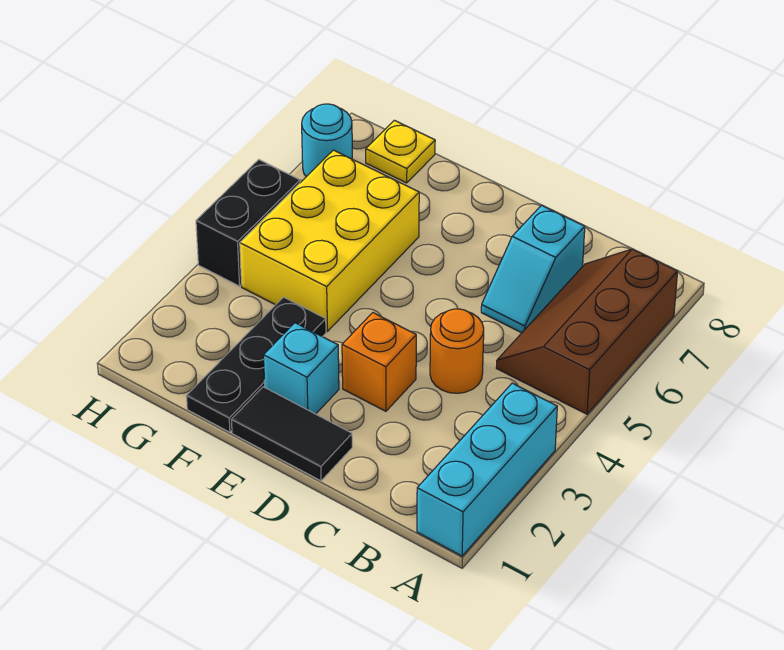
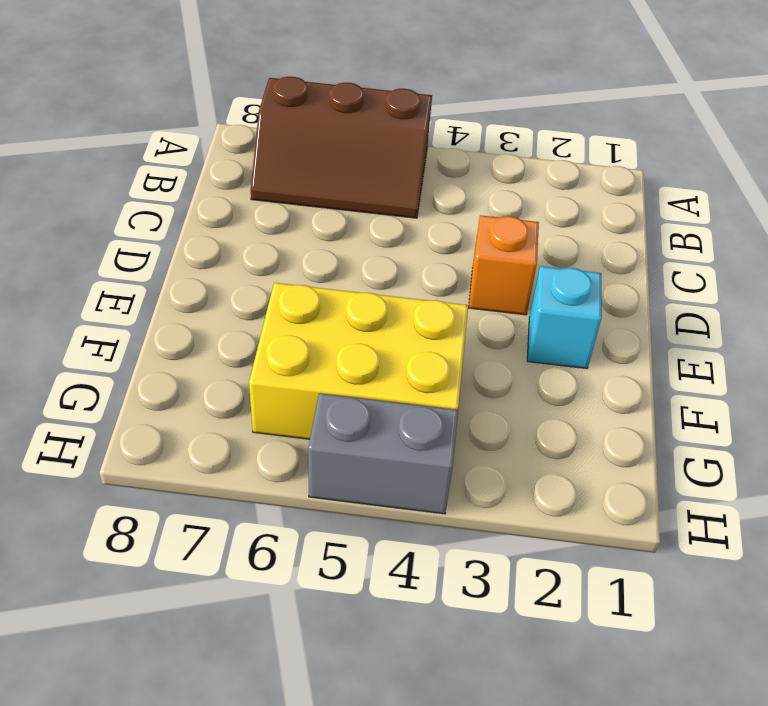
grey 1x2 brick [308,393,458,514] -> black 1x2 brick [196,160,300,286]
none -> cyan 1x3 brick [417,383,557,556]
none -> orange 1x1 round brick [430,309,484,393]
none -> cyan 1x2 slope [481,205,585,333]

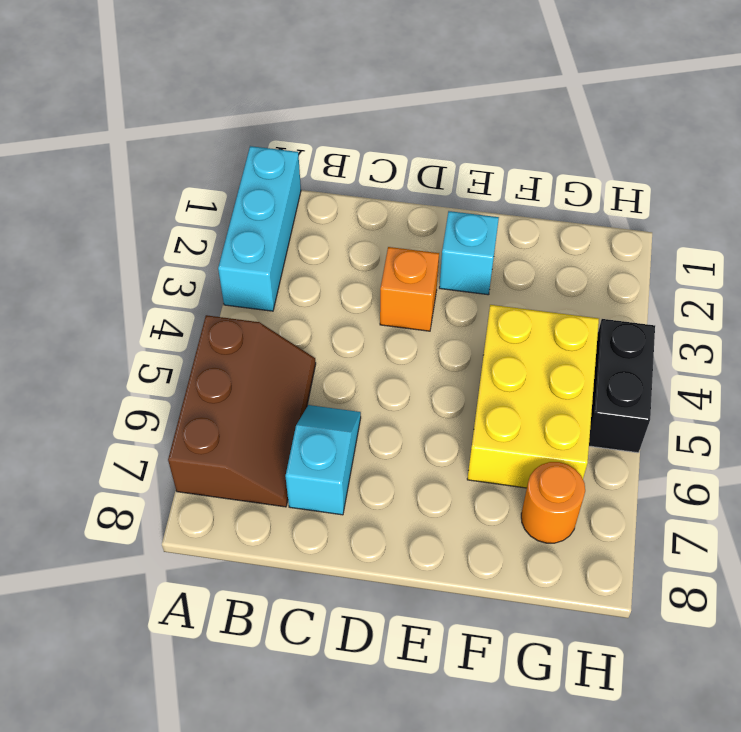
orange 1x1 round brick [521,462,585,543] -> orange 1x1 round brick moved to [430,309,484,393]
none -> black 1x2 tile [231,387,352,481]
none -> black 1x3 plate [186,297,326,432]
none -> yellow 1x1 plate [366,120,435,183]

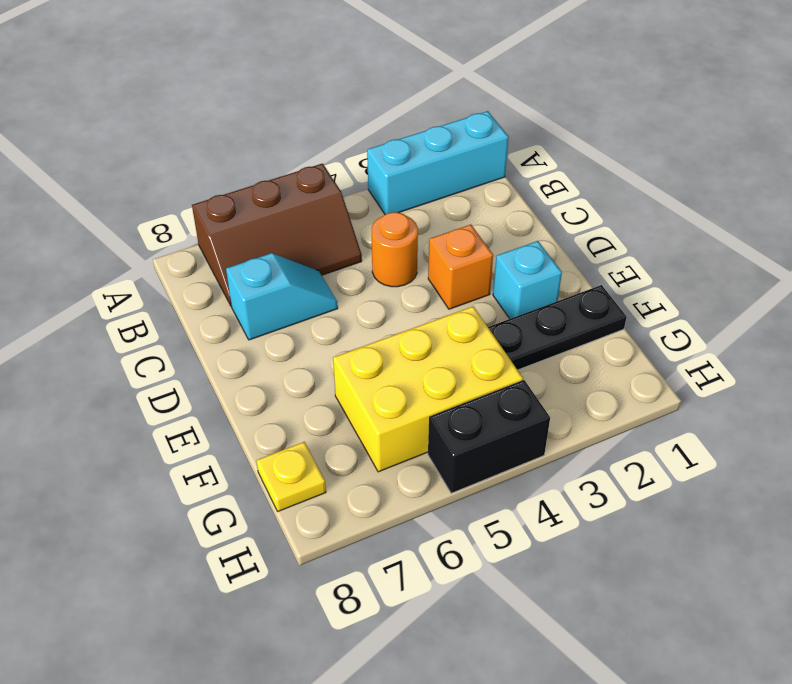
none -> black 1x2 tile [231,387,352,481]
none -> cyan 1x1 round brick [302,104,352,177]

